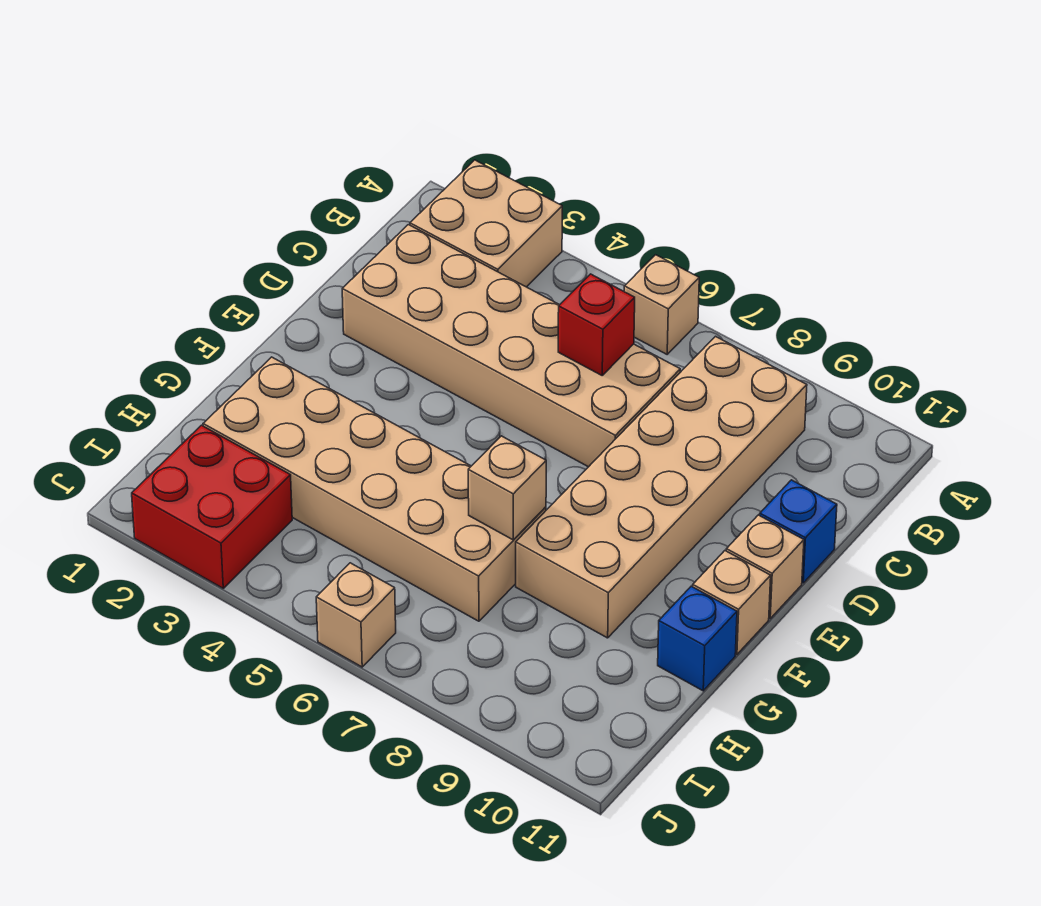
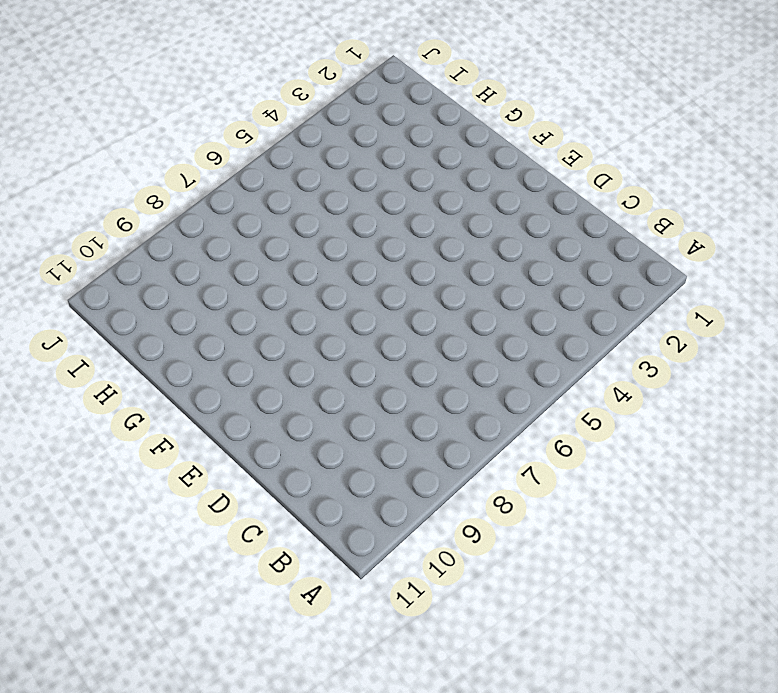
none -> tan 2x2 brick [410,160,562,287]
none -> tan 1x1 brick [624,255,699,354]
none -> tan 2x6 brick [516,336,807,638]

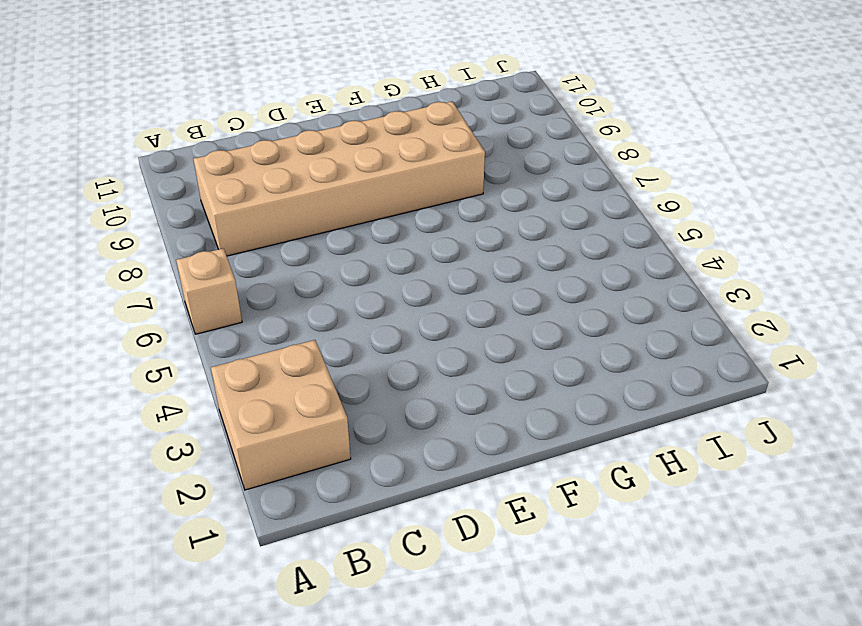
none -> tan 2x6 brick [342,225,680,467]
none -> blue 1x1 brick [760,480,837,583]
none -> tan 1x1 brick [726,515,804,618]

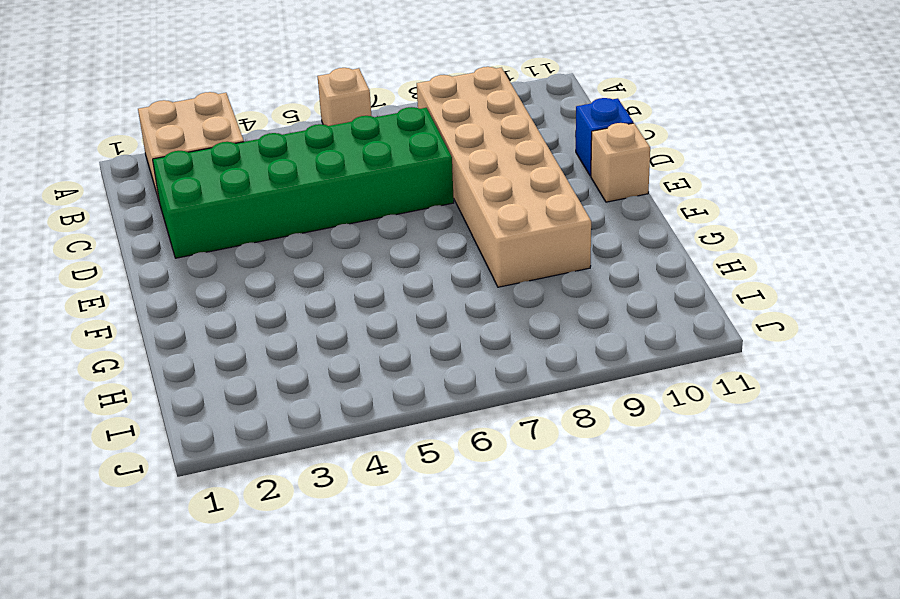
green 2x6 brick [153,107,454,258] -> tan 2x6 brick [342,225,680,467]
none -> tan 1x1 brick [693,551,771,655]
none -> tan 2x6 brick [203,357,546,621]
none -> blue 1x1 brick [658,586,737,691]

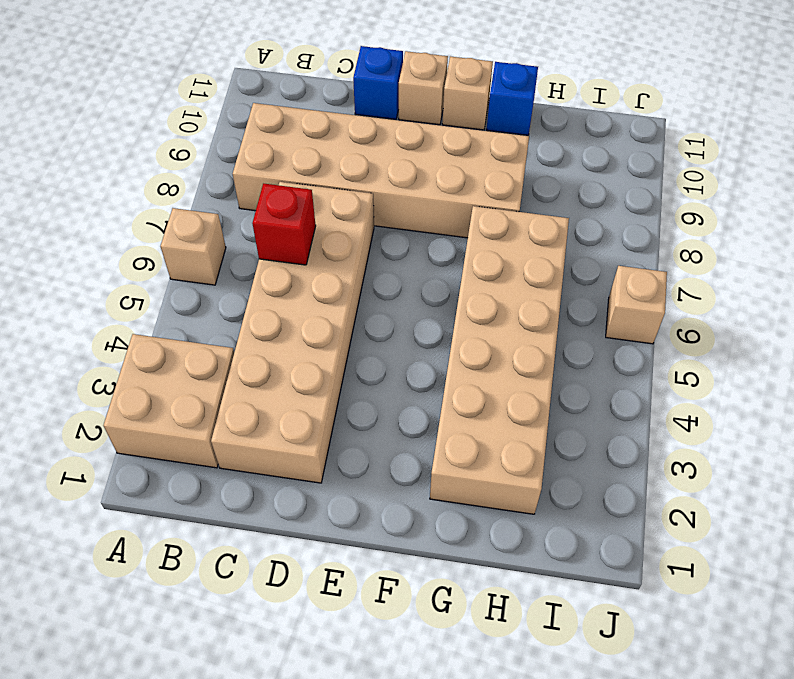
none -> red 2x2 brick [132,425,292,588]
none -> tan 1x1 brick [468,436,546,540]

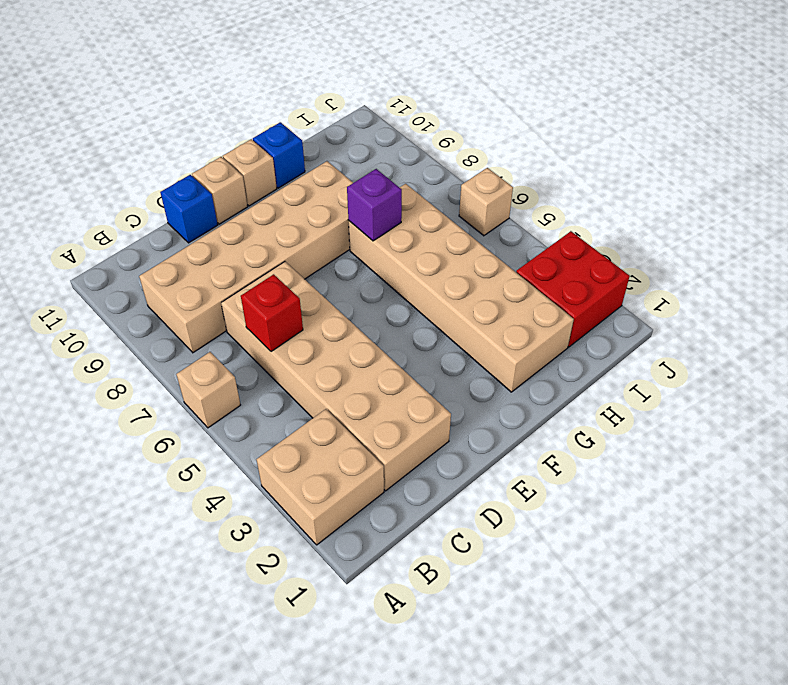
purple 1x1 brick [347,169,402,241] -> tan 1x1 brick [468,436,546,540]

